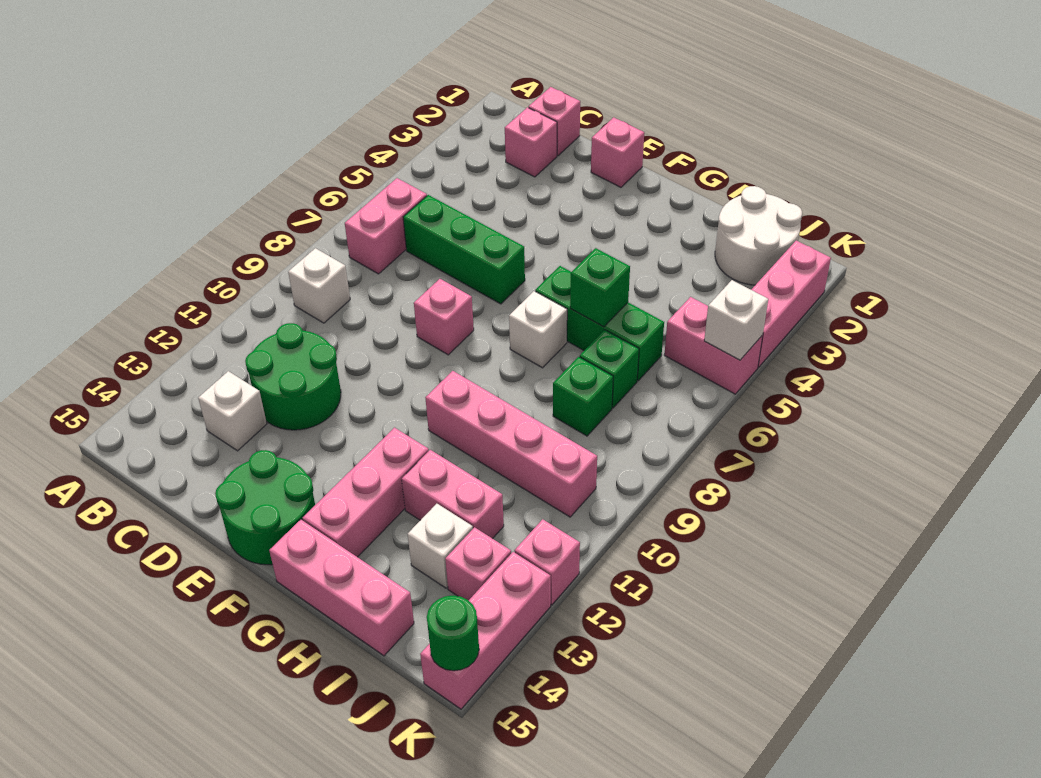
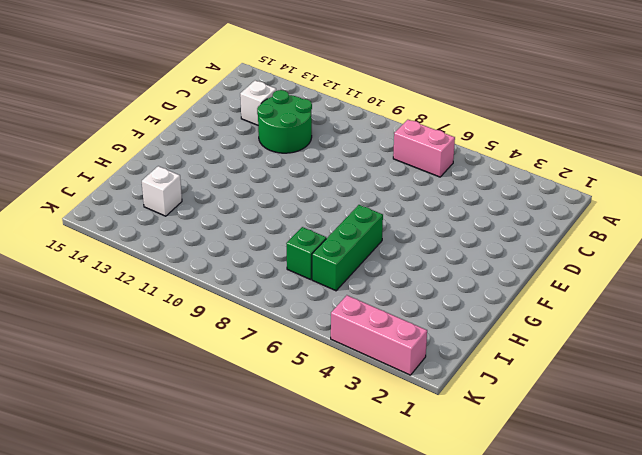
none -> white 1x1 brick [288,248,350,323]
none -> pink 1x1 brick [528,87,580,156]
none -> pink 1x1 brick [505,107,557,177]

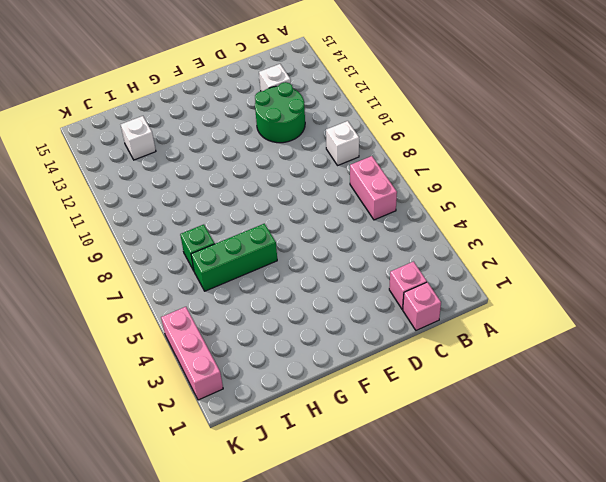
none -> green 1x3 brick [403,195,525,304]
none -> pink 1x1 brick [591,117,644,187]
none -> pink 1x1 brick [414,279,474,355]

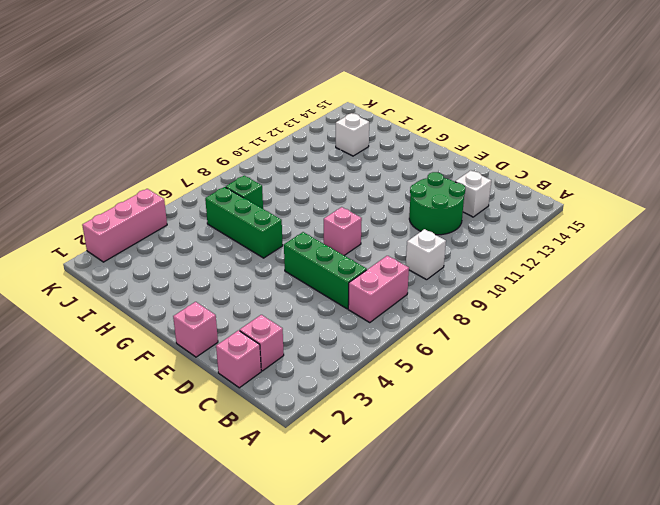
none -> green 2x2 round brick [215,450,315,565]
none -> white 1x1 brick [509,291,567,368]
none -> pink 1x4 brick [425,371,597,517]

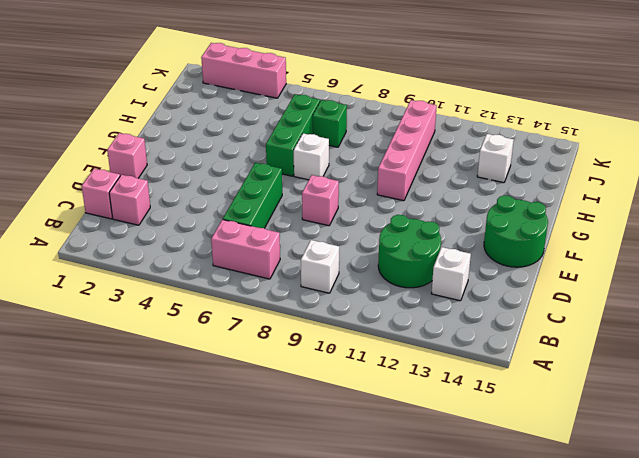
none -> pink 1x3 brick [302,428,429,557]
none -> pink 1x3 brick [269,519,414,656]
none -> pink 1x2 brick [402,450,504,539]

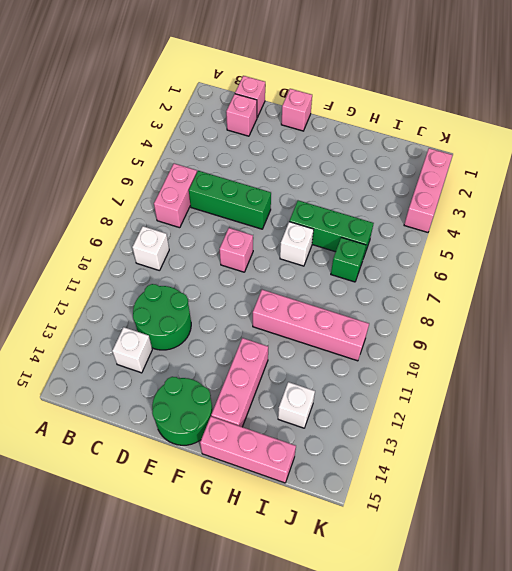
none -> pink 1x2 brick [402,450,504,539]
none -> white 2x2 round brick [715,186,802,285]
none -> green 1x1 brick [553,357,613,436]

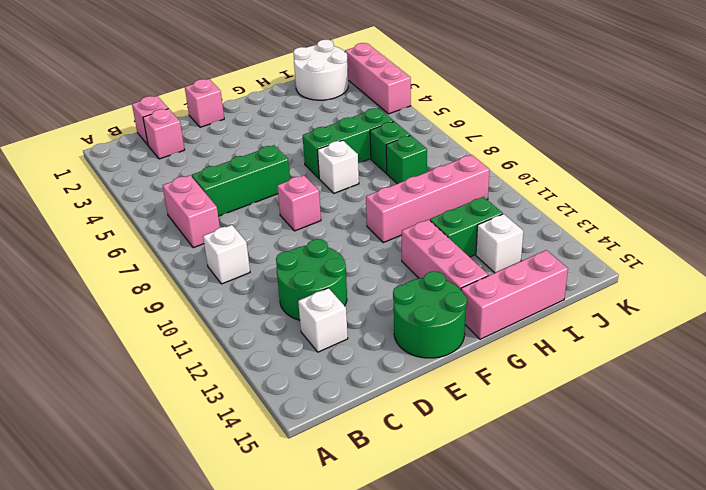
green 1x2 brick [430,197,503,257] -> pink 1x2 brick [402,450,504,539]
none -> pink 1x2 brick [664,297,763,394]
none -> pink 1x1 brick [445,527,511,601]
none -> pink 1x1 brick [514,519,580,605]

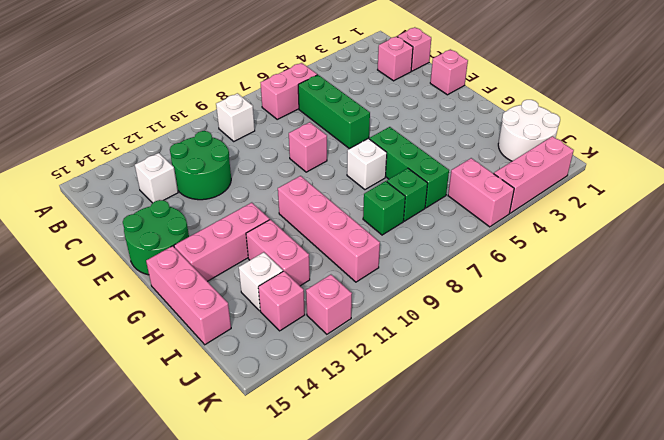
none -> pink 1x3 brick [420,552,551,709]
none -> green 1x1 brick [570,248,630,327]
none -> white 1x1 brick [704,280,768,360]

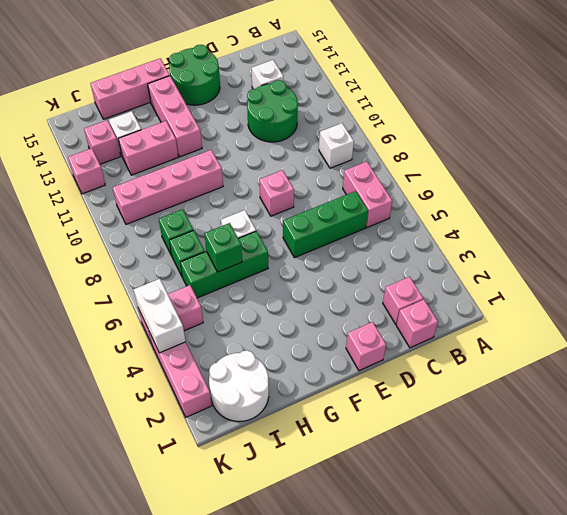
white 1x2 brick [133,279,186,353] -> white 1x1 brick [704,280,768,360]
none -> pink 1x3 brick [420,552,551,709]
none -> green 1x1 round brick [427,596,479,671]

